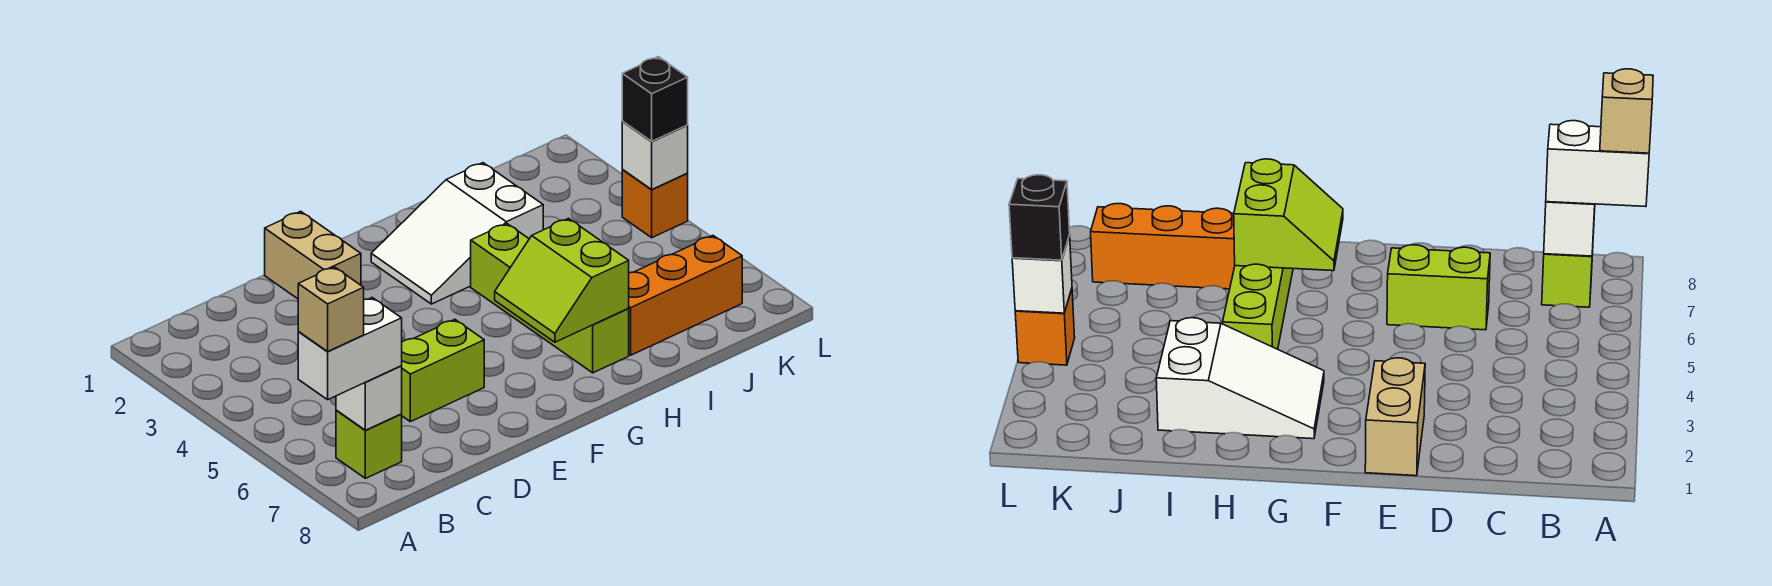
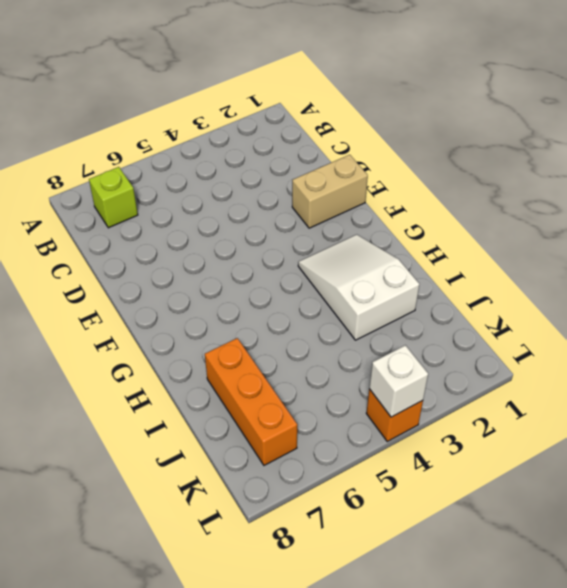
none -> lime 1x2 brick [402,319,484,422]
none -> lime 1x4 brick [471,223,629,373]
none -> white 1x1 brick [336,366,402,430]

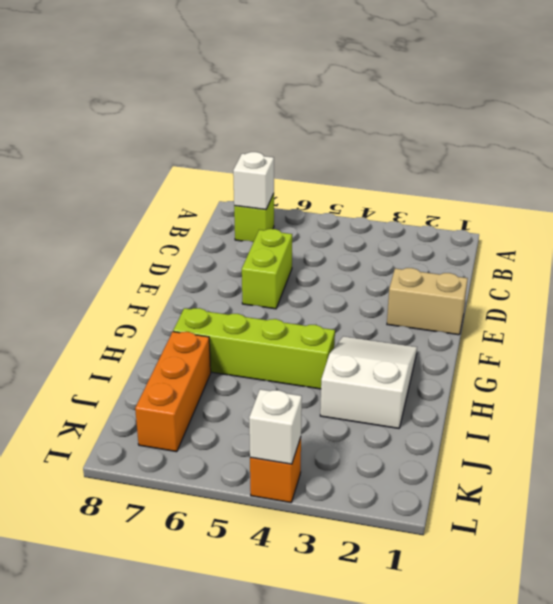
none -> lime 2x2 slope [495,218,629,342]
none -> white 1x2 brick [298,298,402,400]
none -> black 1x1 brick [622,57,688,141]

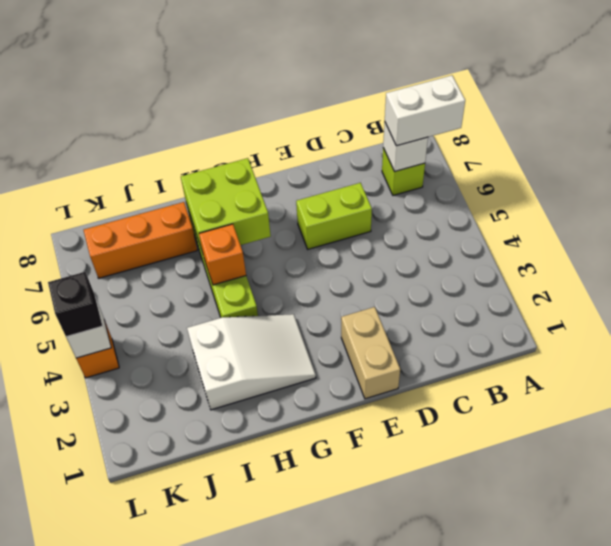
lime 2x2 brick [181,158,271,253] -> lime 2x2 slope [495,218,629,342]
orange 1x1 brick [199,224,246,285] -> none
none -> tan 1x1 brick [298,267,364,351]

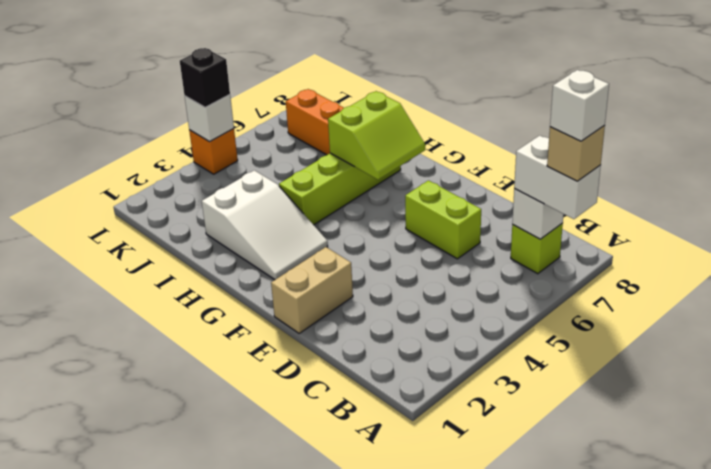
white 1x1 brick [550,70,609,141] -> none

